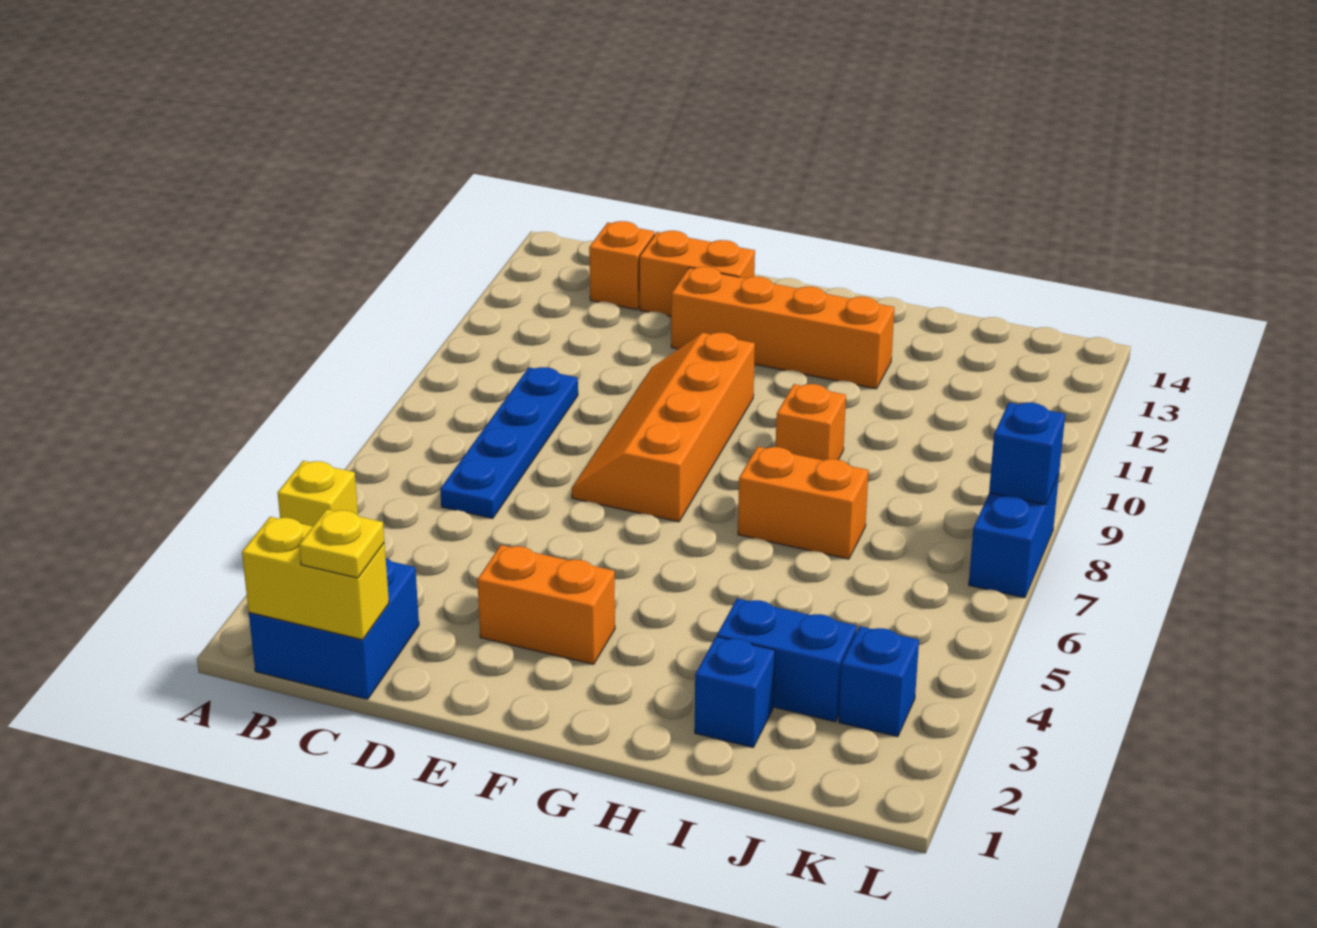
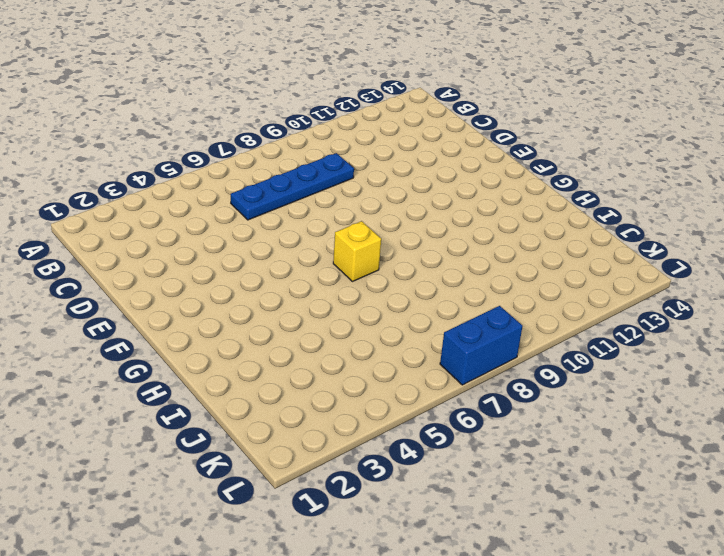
yellow 1x1 brick [333,221,381,282] -> yellow 1x1 brick moved to [278,461,358,526]
none -> blue 2x2 brick [249,558,419,699]
none -> orange 1x1 brick [589,221,655,310]
none -> orange 1x2 brick [639,231,755,316]

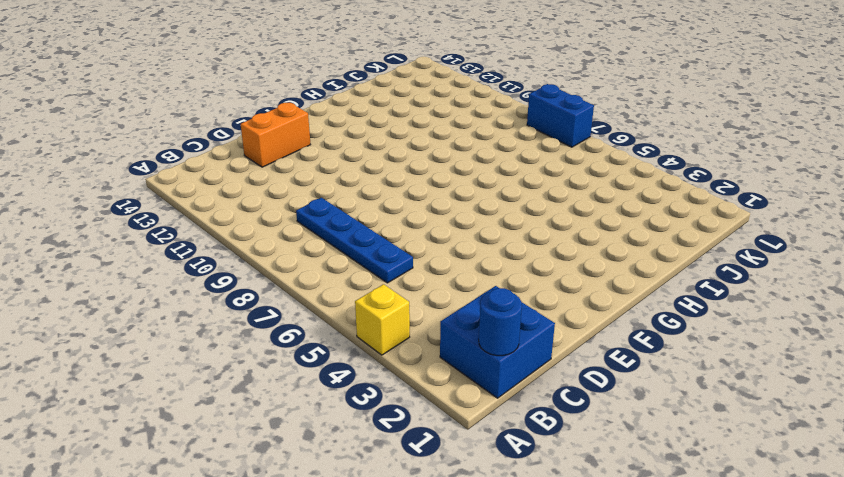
blue 1x1 round brick [479,288,522,356] -> yellow 1x2 brick [242,517,389,640]
none -> orange 1x1 brick [589,221,655,310]
none -> orange 1x2 brick [477,545,615,664]
none -> orange 2x4 slope [572,333,755,522]

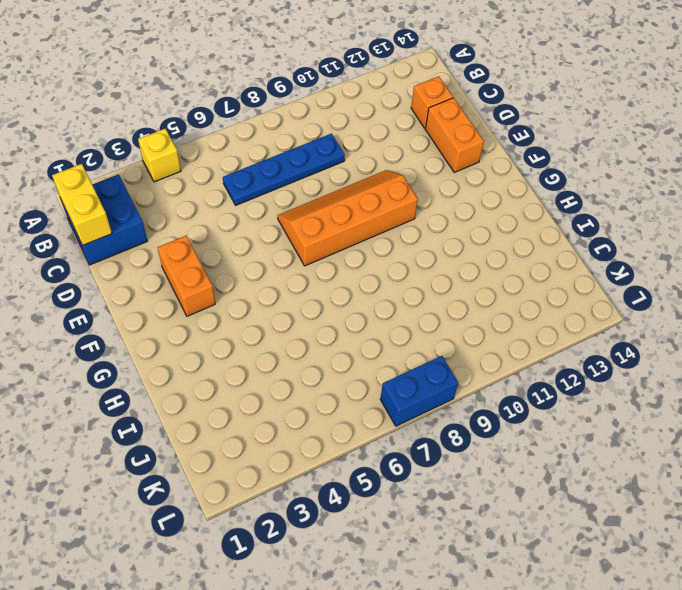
none -> orange 1x4 brick [671,267,894,389]
none -> orange 1x2 brick [738,447,869,559]
none -> orange 1x1 brick [776,384,846,460]

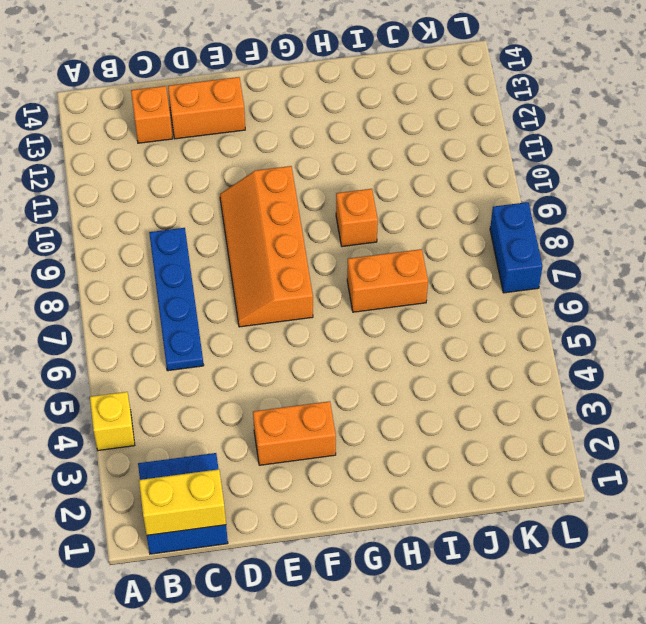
none -> orange 1x4 brick [671,267,894,389]
none -> blue 1x1 brick [695,637,775,747]
none -> blue 1x2 brick [717,598,857,722]

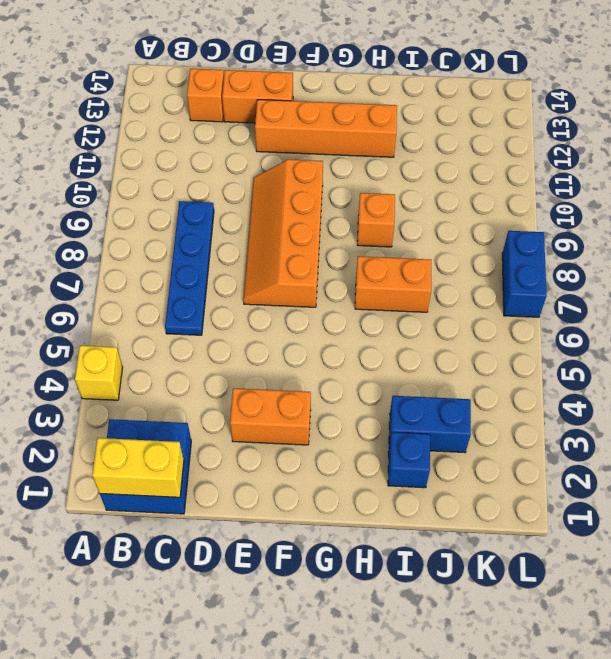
none -> blue 1x1 brick [839,626,919,737]
none -> blue 1x1 brick [989,403,1065,505]
none -> yellow 1x1 plate [299,509,384,578]

